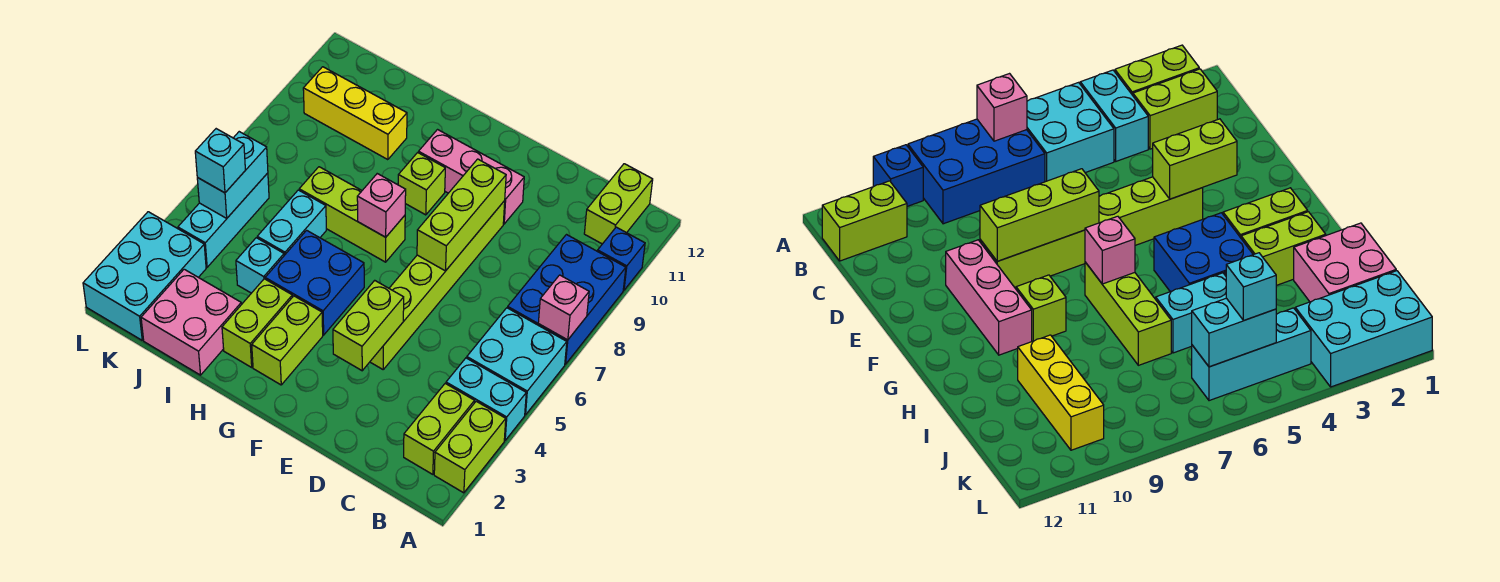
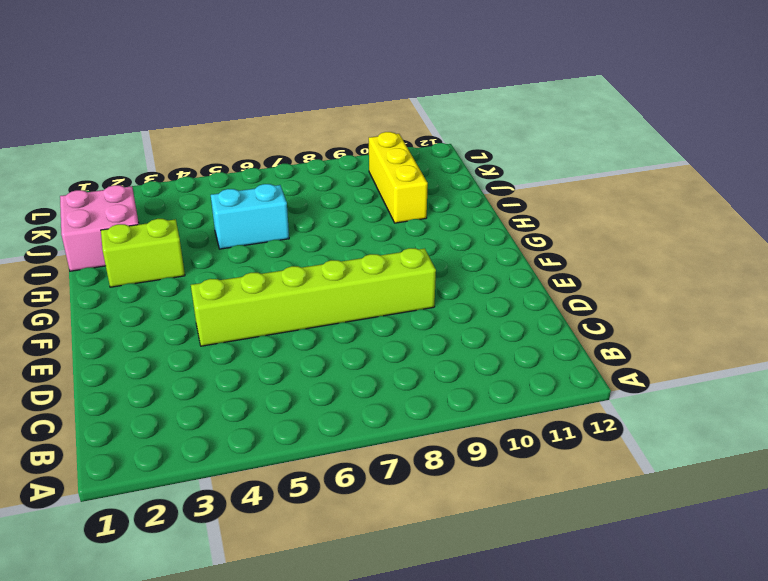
none -> lime 1x2 brick [434,401,506,493]
none -> cyan 1x2 brick [446,358,526,440]
none -> cyan 2x2 brick [467,308,567,415]

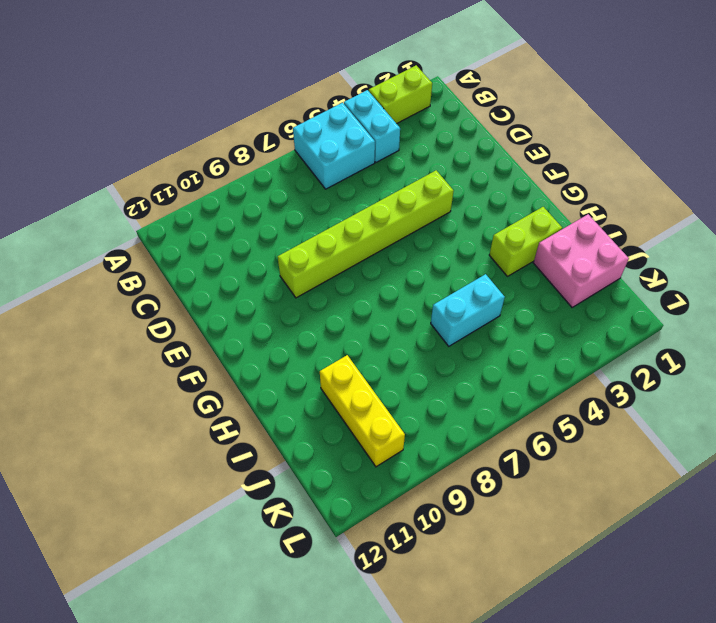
none -> blue 2x3 brick [508,235,626,364]
none -> blue 1x1 brick [598,227,645,290]
none -> lime 1x2 brick [404,383,475,474]

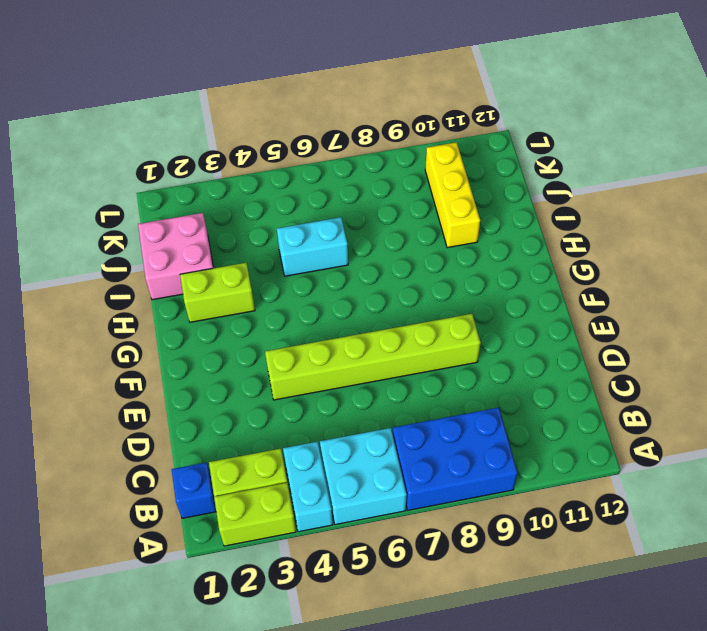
blue 1x1 brick [171,463,216,518] -> blue 1x1 brick moved to [598,227,645,290]
none -> lime 1x2 brick [584,164,653,244]
none -> pink 1x3 brick [419,130,524,224]
none -> lime 1x2 brick [252,296,323,385]

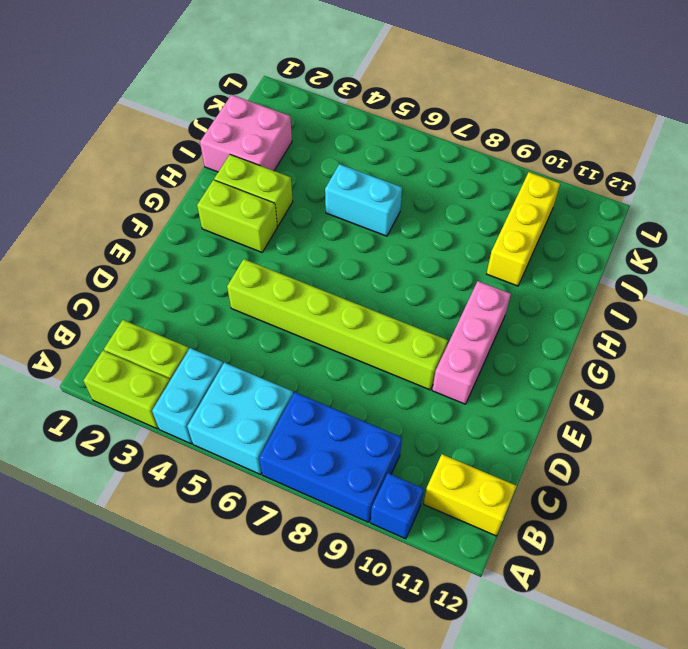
yellow 1x2 brick [424,454,517,536] -> lime 1x2 brick [584,164,653,244]
none -> blue 2x2 brick [265,230,364,335]
none -> lime 1x3 brick [299,167,405,262]
none -> lime 1x1 brick [398,153,445,215]

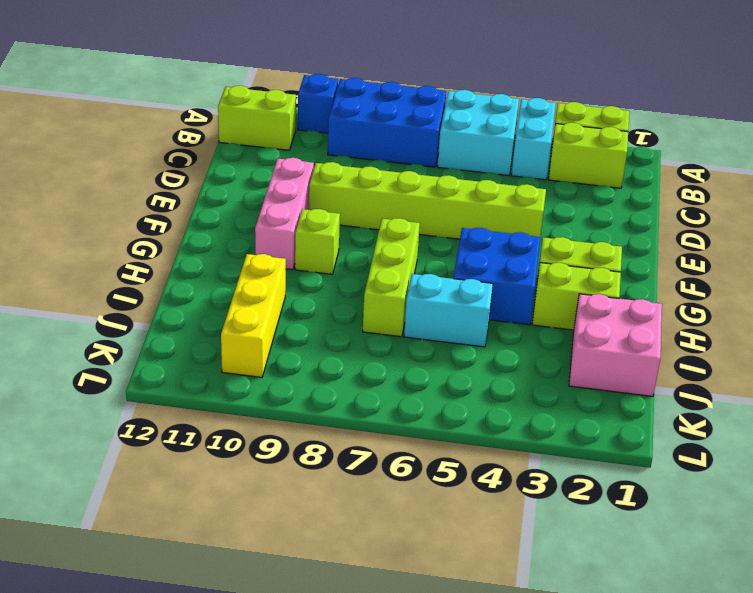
none -> cyan 1x1 brick [236,238,284,293]
none -> cyan 2x3 brick [83,212,206,340]
none -> cyan 1x3 brick [178,173,269,267]

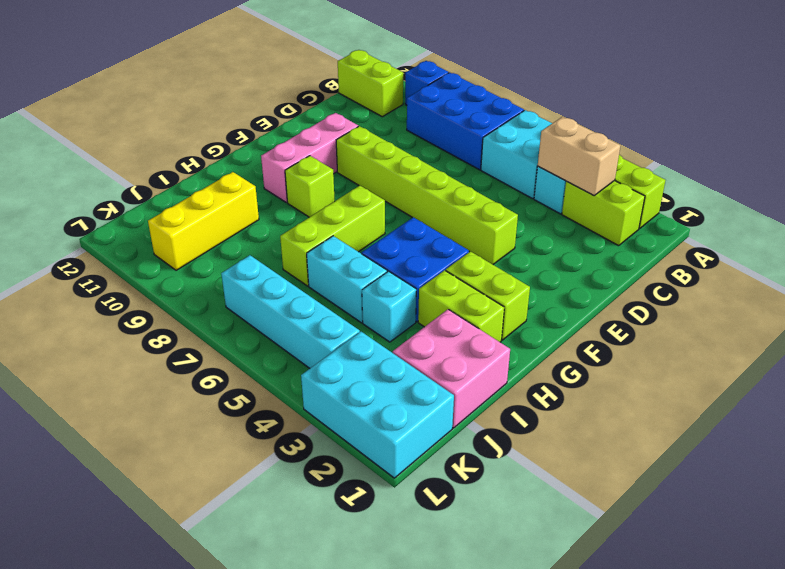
tan 1x2 brick [538,117,621,196] -> none
cyan 1x4 brick [221,255,360,368] -> cyan 1x3 brick [178,173,269,267]
none -> pink 1x1 brick [538,275,589,340]
none -> lime 1x2 brick [333,280,404,371]
none -> lime 1x3 brick [417,159,506,271]

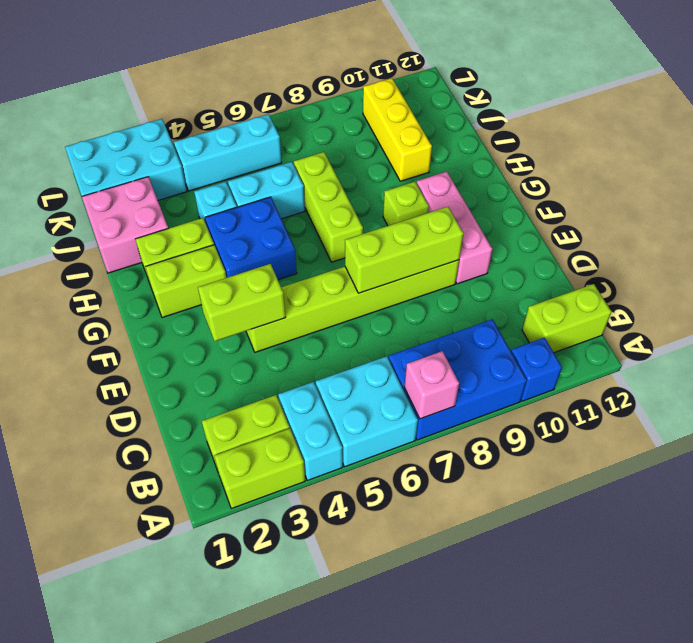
none -> pink 1x1 brick [357,174,406,237]
none -> cyan 1x2 brick [197,132,268,219]
none -> cyan 1x1 brick [195,129,245,193]

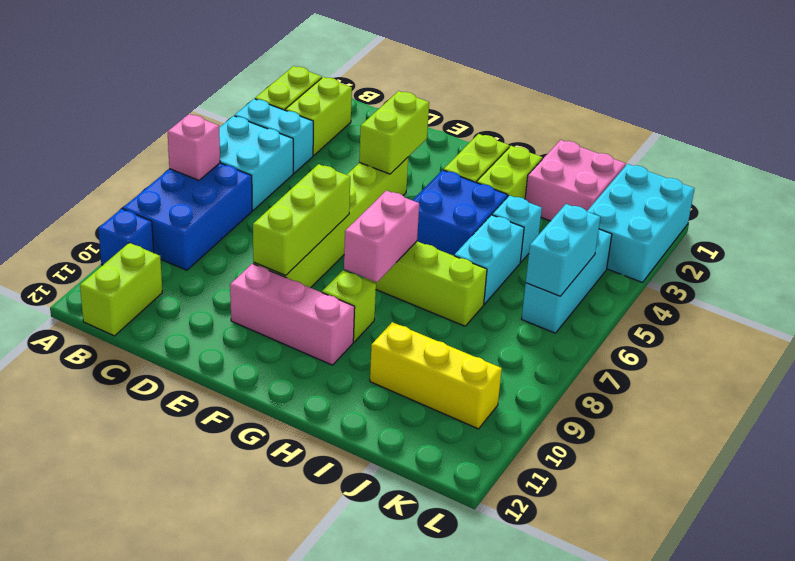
pink 1x2 brick [344,191,419,282] -> pink 1x1 brick [357,174,406,237]
none -> cyan 1x1 brick [195,129,245,193]

